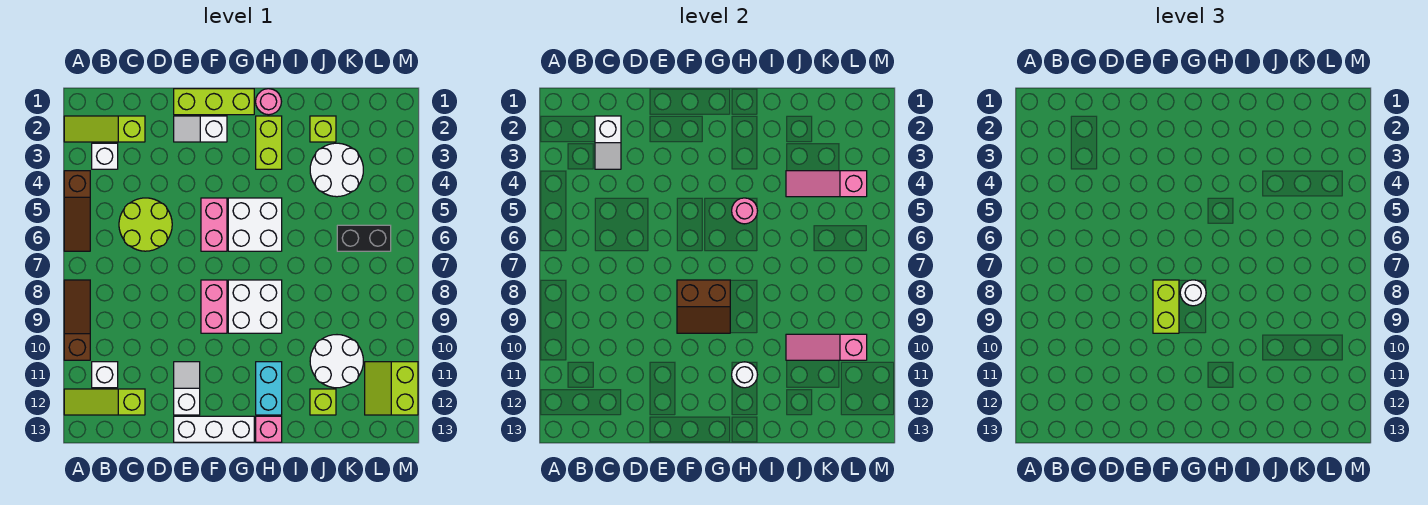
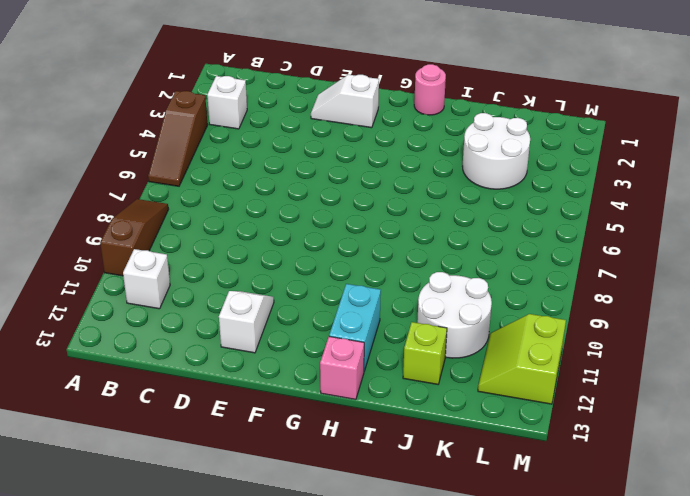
none -> lime 1x3 slope [64,116,145,142]
none -> lime 1x3 slope [64,389,145,415]
none -> lime 2x2 round brick [119,198,172,251]
none -> lime 1x3 brick [174,89,254,115]

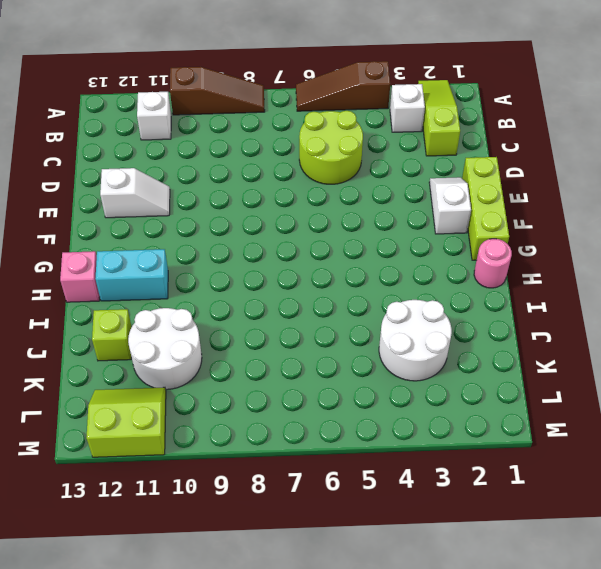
none -> lime 1x3 slope [64,389,145,415]
none -> white 1x3 brick [174,416,254,442]
none -> pink 1x2 brick [201,198,227,251]
none -> pink 1x2 brick [201,280,227,333]

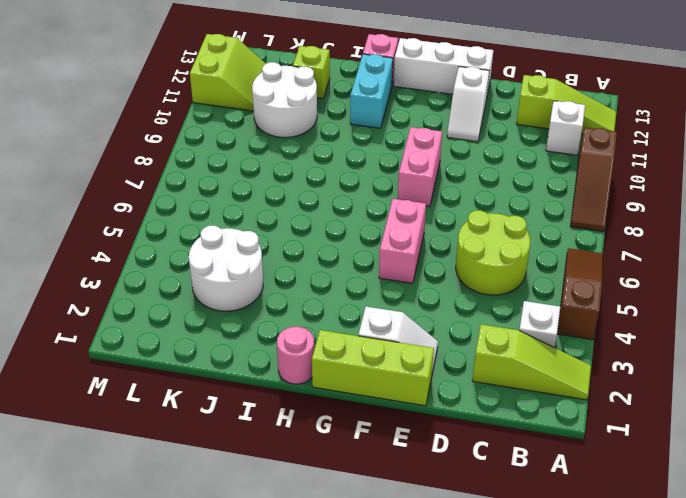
none -> white 2x2 brick [228,198,282,251]
none -> white 2x2 brick [228,280,282,333]
none -> lime 1x2 brick [256,116,282,169]
none -> lime 1x1 brick [310,116,336,142]

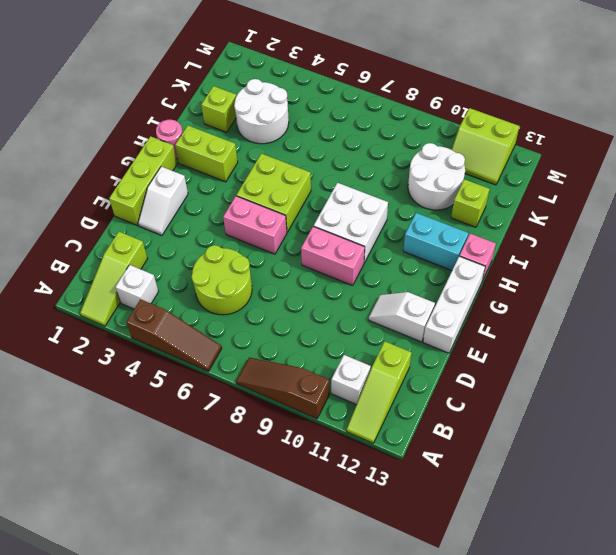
lime 2x2 brick [236,154,311,232] -> white 2x2 brick [228,198,282,251]
none -> black 1x2 brick [337,225,391,251]
none -> white 1x2 slope [595,116,621,169]
none -> brown 2x2 slope [677,280,730,333]
none -> pink 1x1 round brick [732,198,757,224]

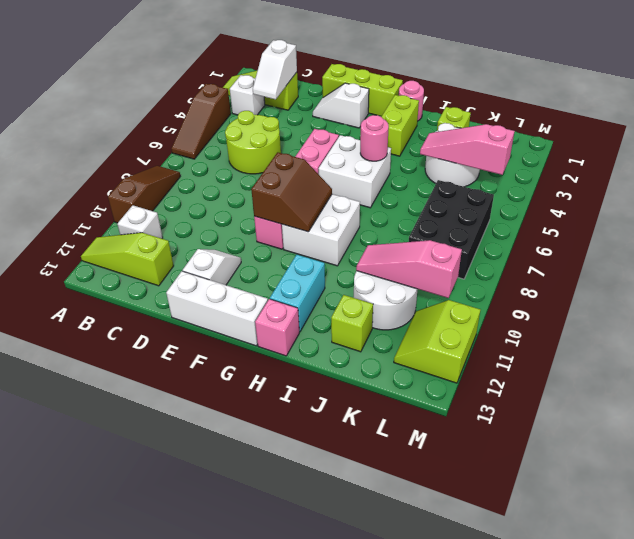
brown 2x2 slope [251,152,332,232] -> brown 2x2 slope turned to [677,280,730,333]
black 2x3 brick [409,180,494,279] -> black 1x2 brick [337,225,391,251]
none -> white 1x1 round brick [732,362,757,388]
none -> lime 1x2 brick [1153,280,1179,333]
none -> white 1x1 round brick [1180,280,1206,306]

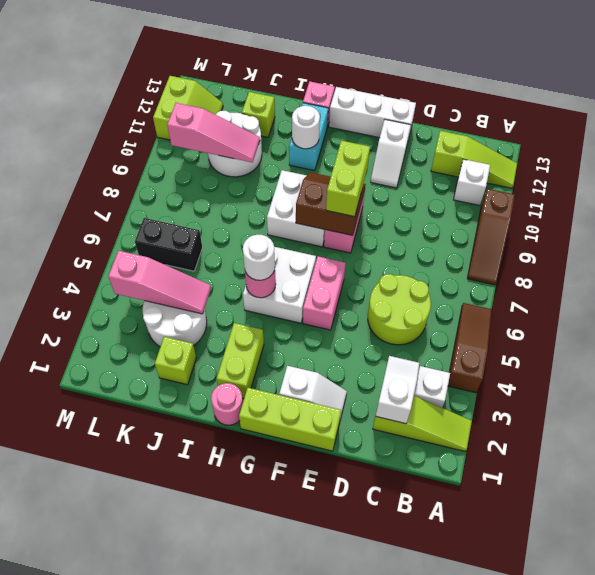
white 1x1 round brick [243,235,275,280] -> white 1x1 round brick moved to [1180,280,1206,306]

